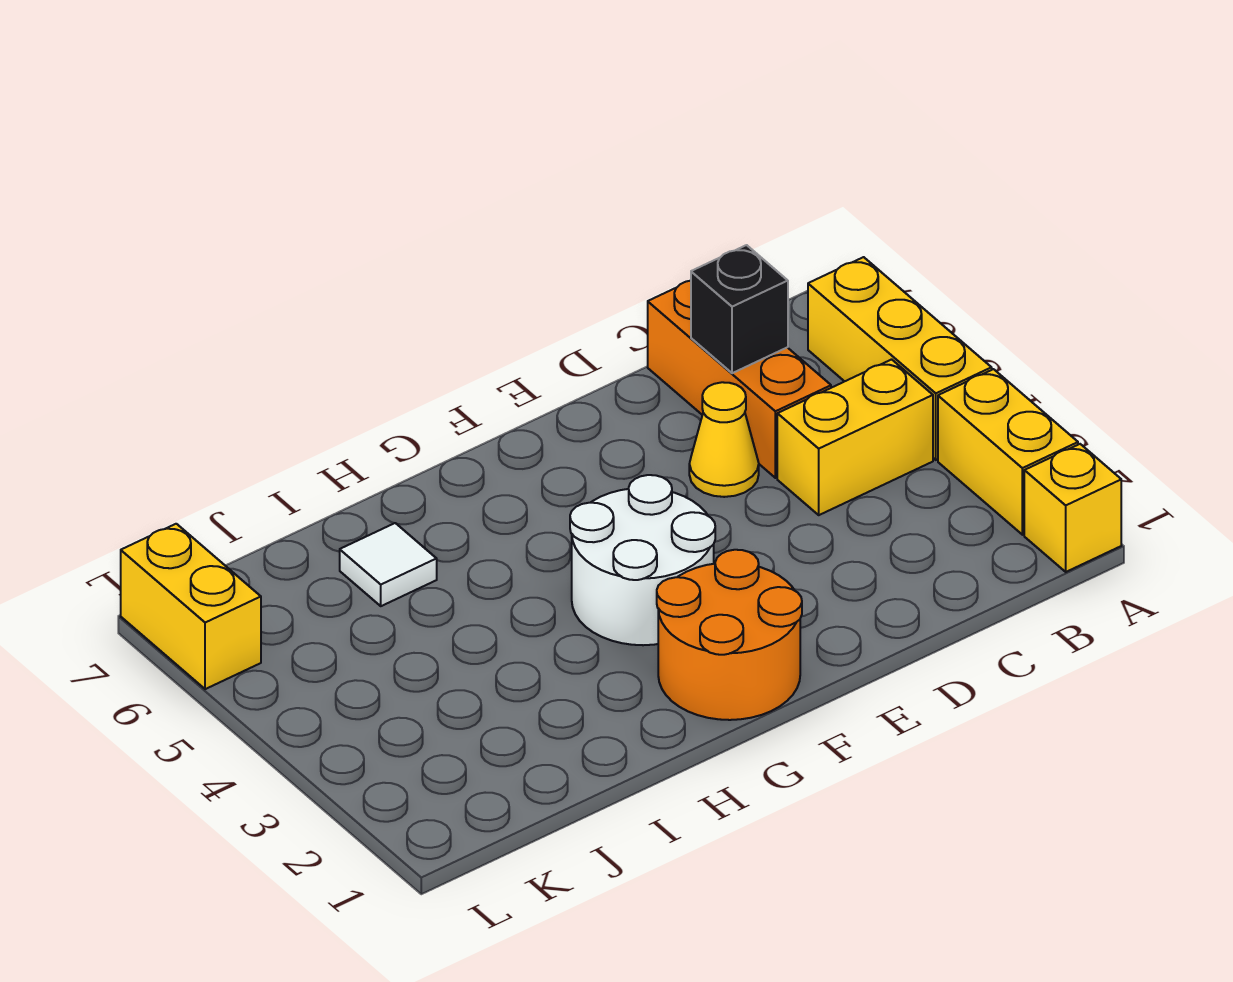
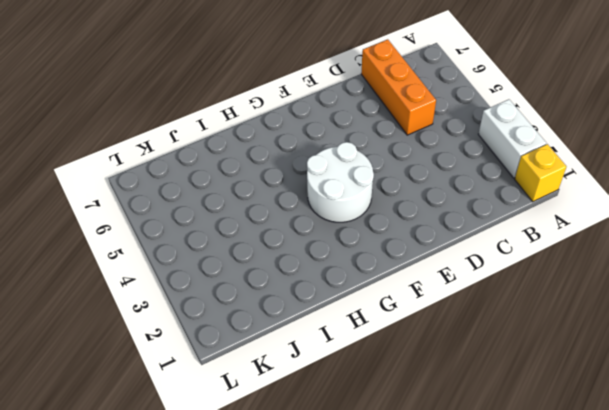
white 1x2 brick [478,99,546,178] -> yellow 1x2 brick [938,369,1078,535]
none -> yellow 1x3 brick [808,257,992,460]
none -> yellow 1x2 brick [777,359,933,515]

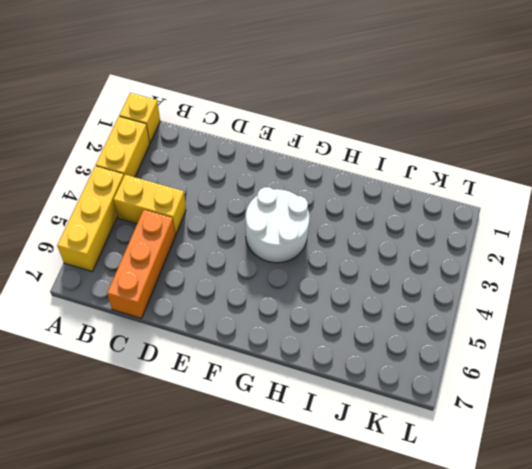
none -> yellow 1x1 cone [689,382,759,497]
none -> orange 2x2 round brick [657,550,802,720]

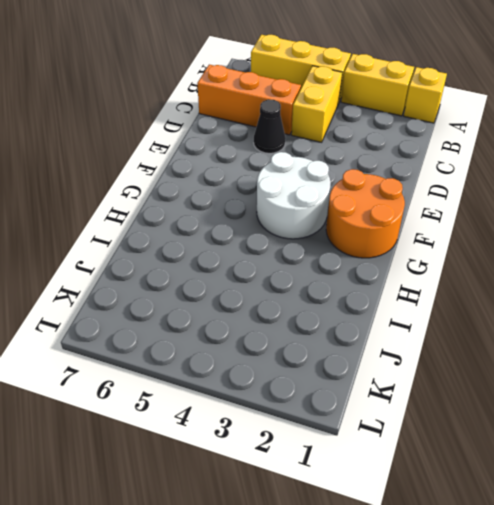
black 1x1 cone [254,99,286,153] -> yellow 1x1 cone [689,382,759,497]
none -> white 1x1 tile [340,523,437,606]
none -> yellow 1x2 brick [121,524,261,689]

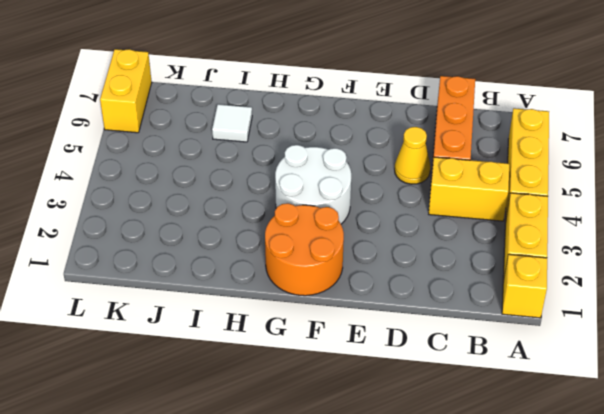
none -> black 1x1 brick [691,245,788,373]

